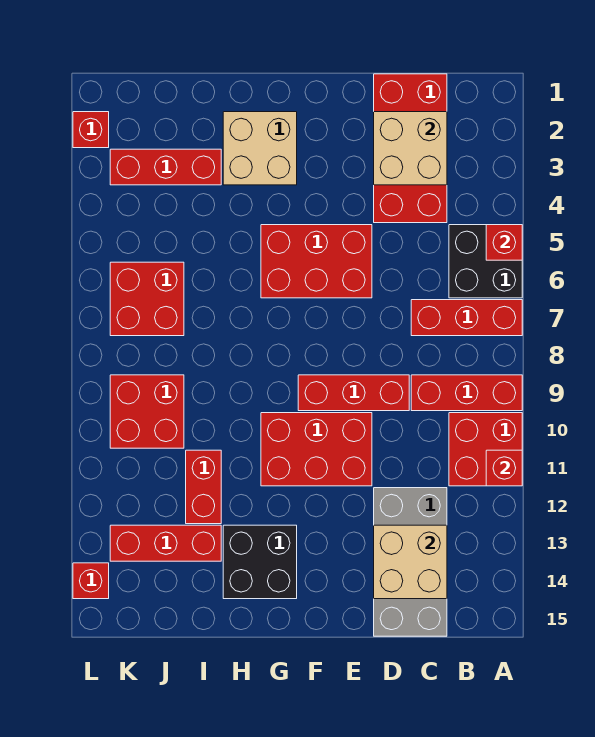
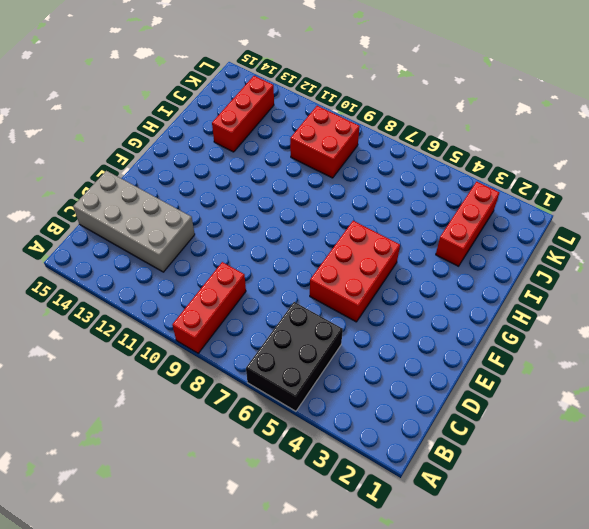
black 2x3 brick [246,302,343,411] -> black 2x2 brick [449,225,522,298]
none -> red 1x3 brick [411,300,522,336]
none -> red 2x2 brick [449,413,522,486]
none -> red 2x4 brick [374,74,447,223]

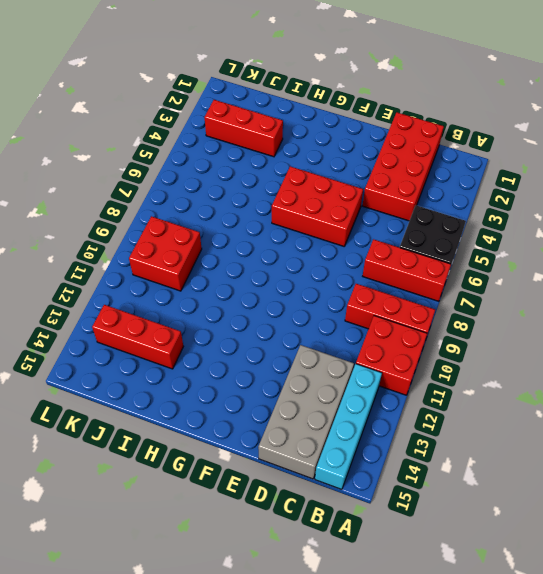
cyan 1x4 brick [315,364,382,489] -> none
none -> red 1x3 brick [298,375,409,411]
none -> red 2x3 brick [261,413,372,486]
none -> tan 2x2 brick [223,112,297,185]

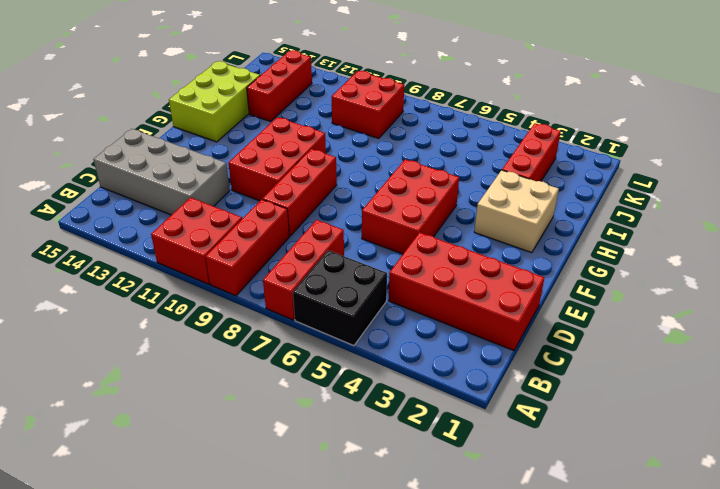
lime 2x3 brick [169,61,260,142] -> black 2x2 brick [223,525,297,599]
none -> red 1x2 brick [186,450,221,524]
none -> red 2x2 brick [110,262,184,336]
none -> red 1x1 brick [73,112,109,148]

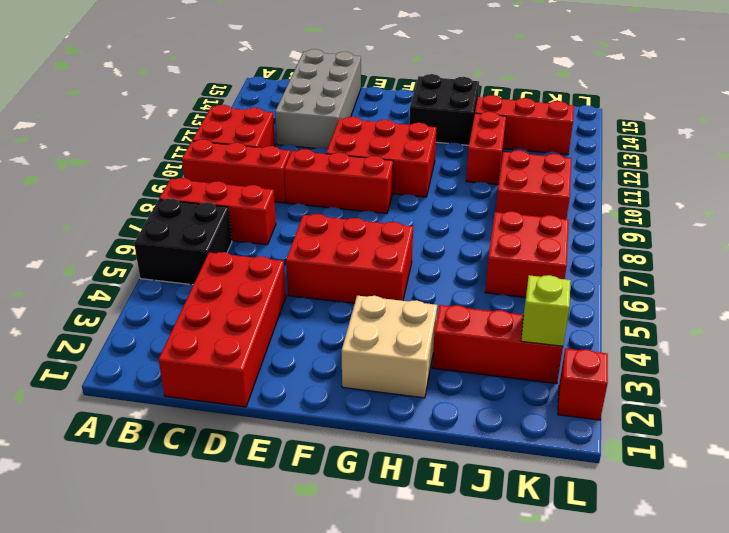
lime 1x1 brick [521,275,571,346] -> none
none -> red 1x1 brick [73,563,109,599]
none -> red 1x1 brick [486,225,522,260]
none -> red 1x1 brick [486,450,522,486]

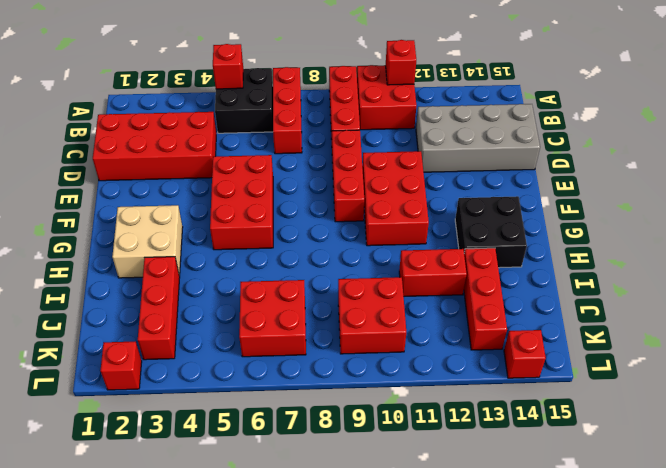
none -> tan 2x2 brick [374,112,447,185]
none -> tan 2x2 brick [374,525,447,599]

